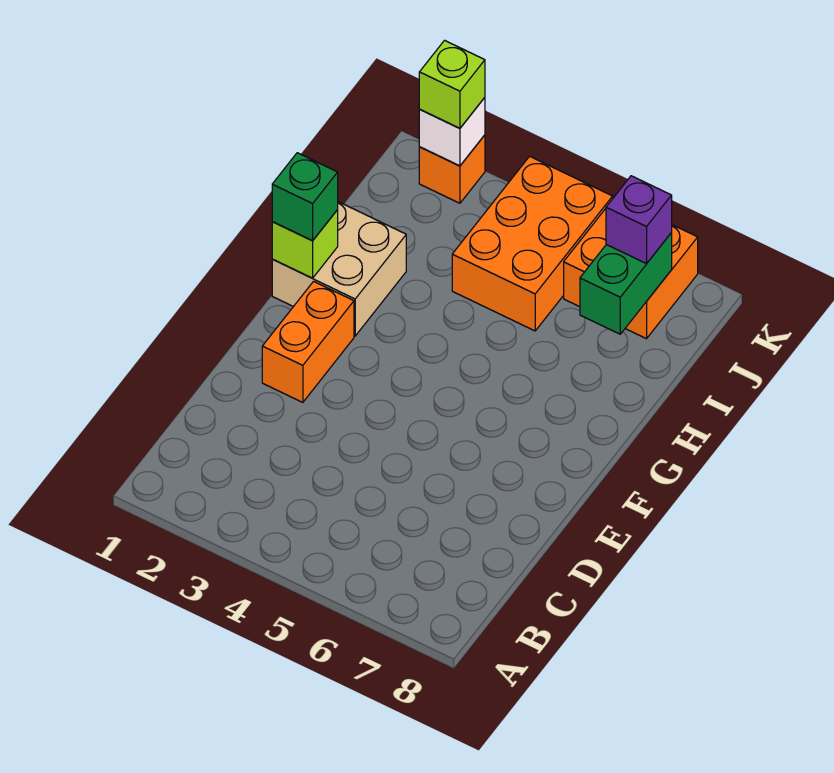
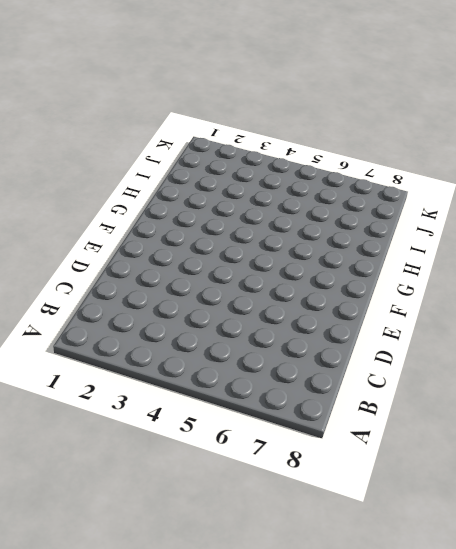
none -> orange 1x2 brick [262,281,354,402]
none -> tan 2x2 brick [272,202,406,336]

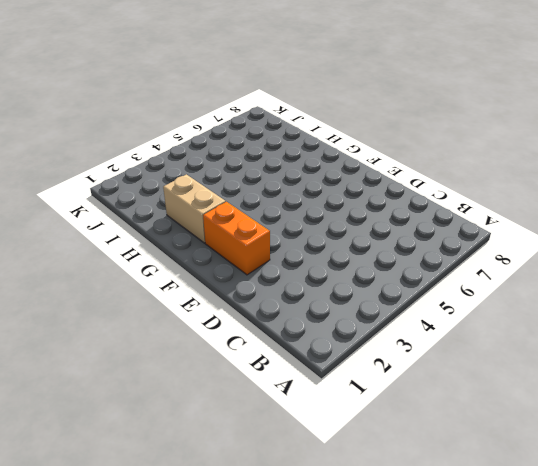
tan 1x2 brick [163,174,226,243] -> tan 2x2 brick [272,202,406,336]
none -> orange 2x3 brick [452,156,613,331]
none -> orange 2x2 brick [564,209,698,339]

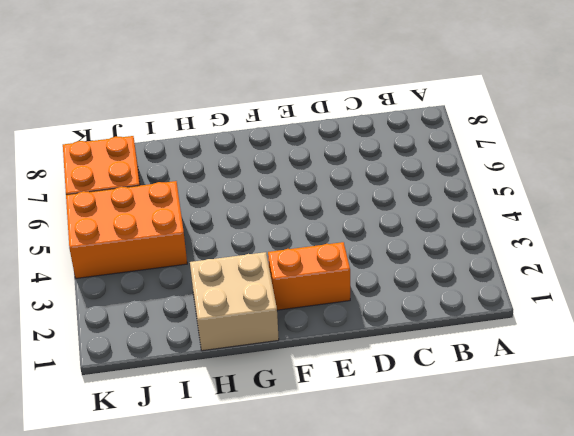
none -> orange 1x1 brick [419,135,485,203]
none -> lime 1x1 brick [272,210,338,278]

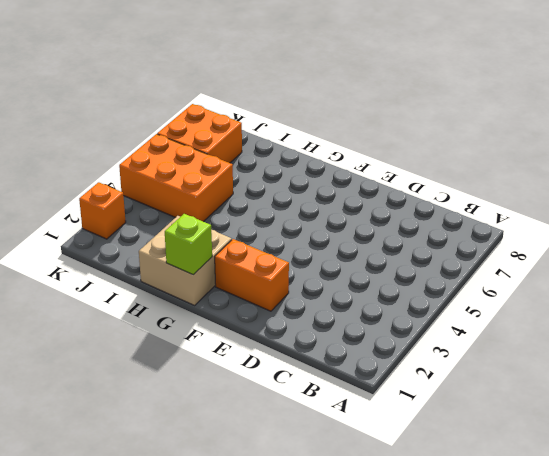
none -> green 1x2 brick [580,233,672,334]
none -> white 1x1 brick [419,98,485,166]

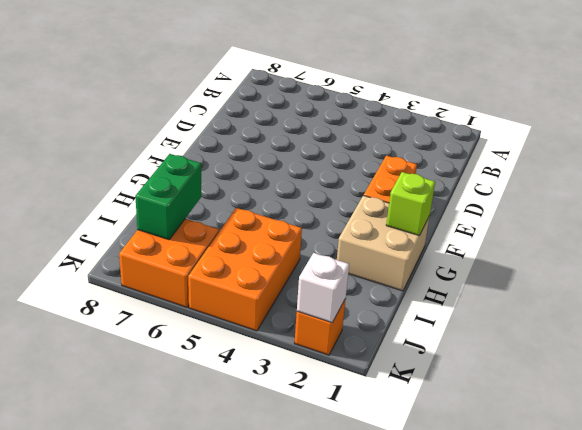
none -> green 1x1 brick [272,153,338,241]
none -> purple 1x1 brick [606,176,672,264]

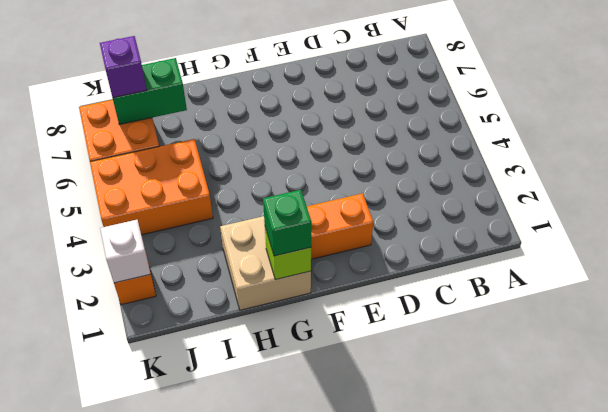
none -> lime 1x1 brick [419,40,485,128]

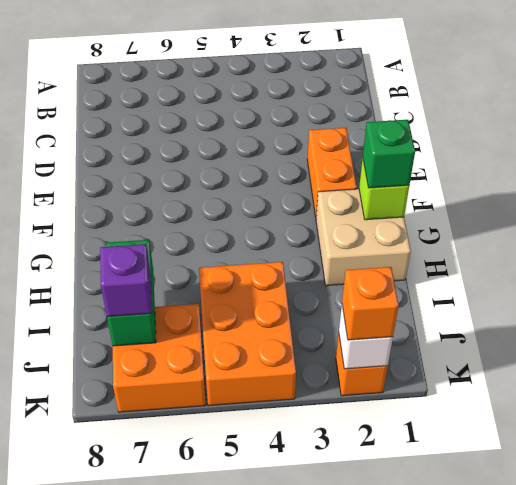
orange 1x1 brick [342,267,399,340] -> lime 1x1 brick [419,40,485,128]

